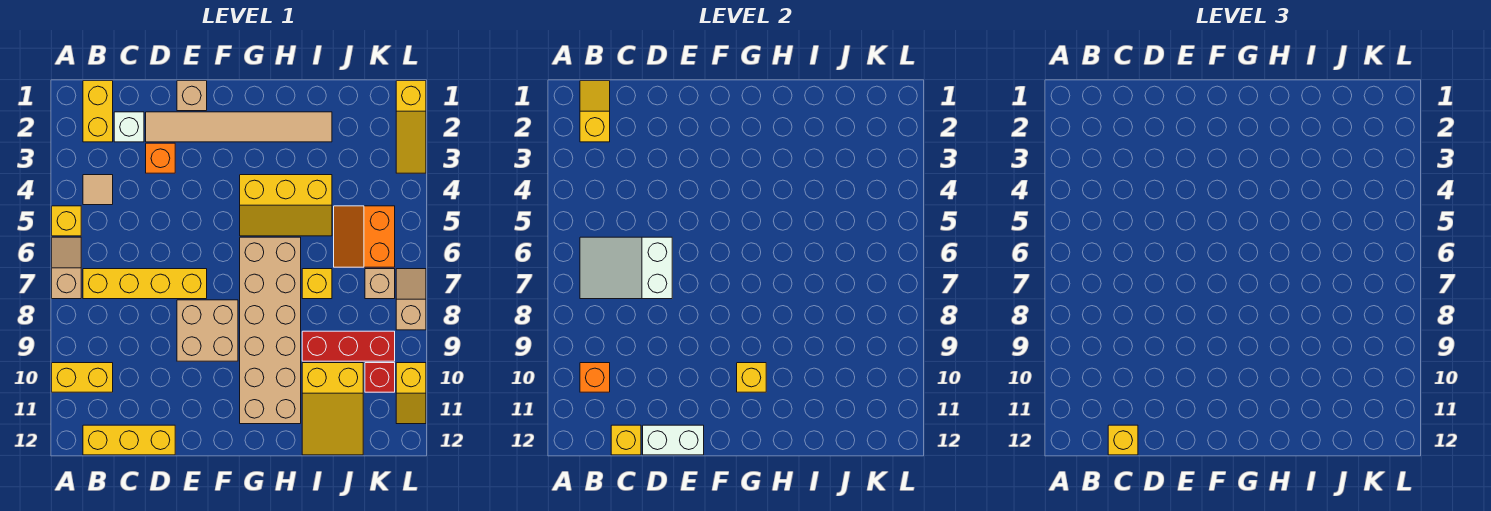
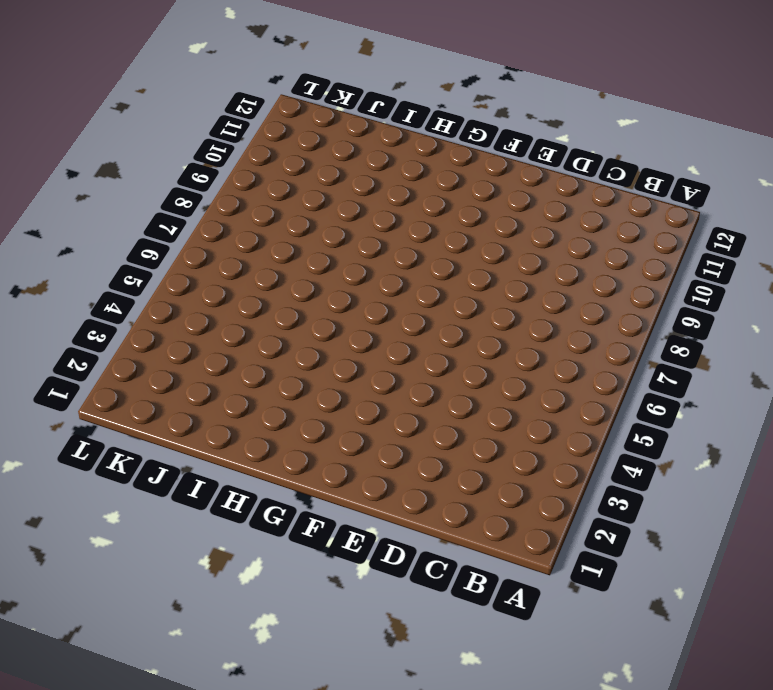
none -> yellow 1x1 brick [52,206,81,236]
none -> tan 1x2 slope [52,237,81,299]
none -> yellow 1x2 brick [52,363,113,392]
none -> yellow 1x2 brick [83,81,113,142]

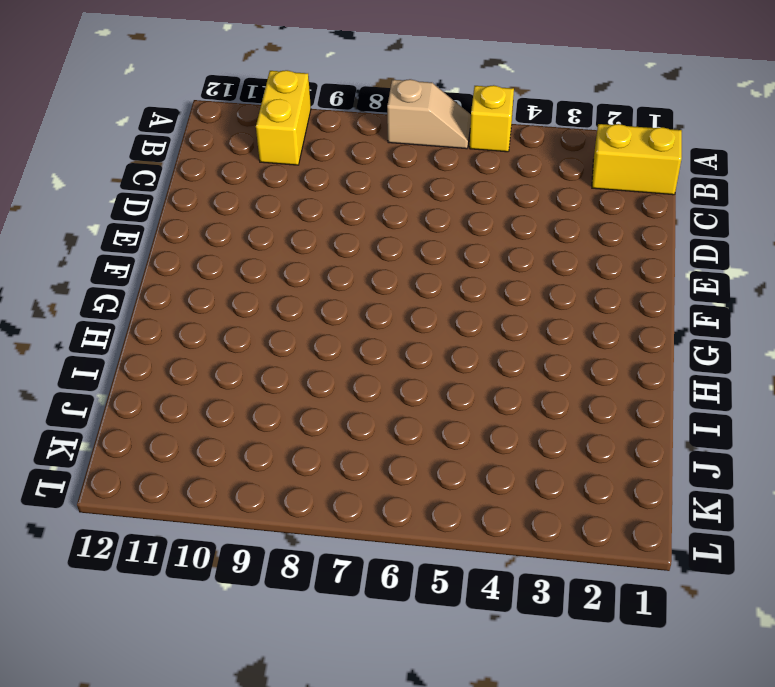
none -> tan 1x1 tile [83,175,113,205]
none -> yellow 1x4 brick [83,269,207,299]
none -> yellow 1x3 brick [83,425,175,455]
none -> white 1x1 brick [114,112,144,142]

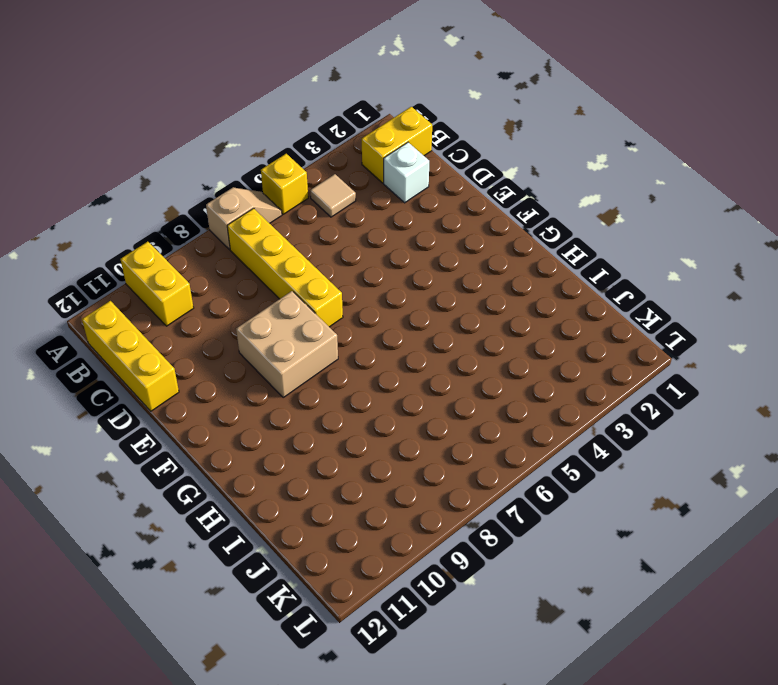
none -> tan 1x6 tile [146,112,332,142]
none -> orange 1x1 brick [146,143,175,173]
none -> tan 1x1 brick [177,81,207,111]
none -> yellow 2x3 slope [240,175,332,236]

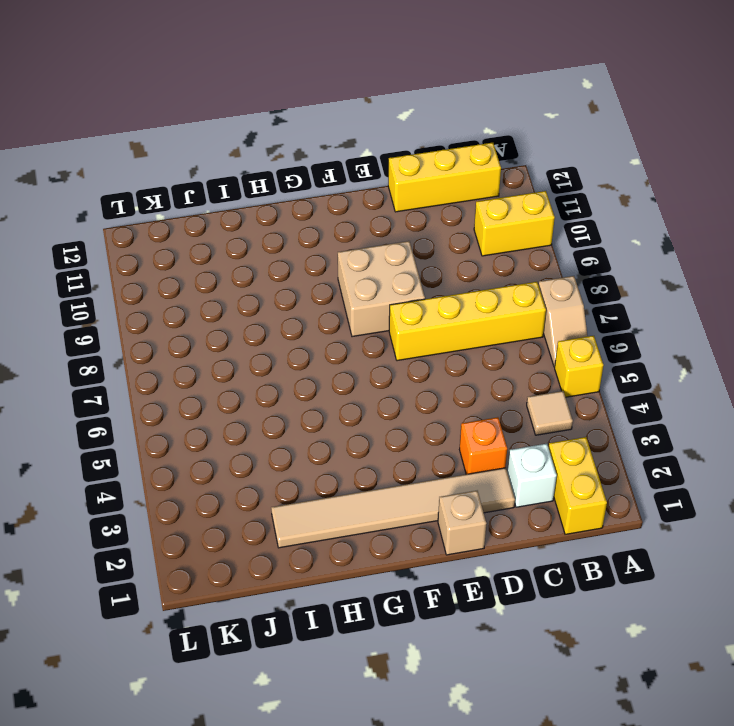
none -> yellow 2x3 slope [240,175,332,236]
none -> tan 2x6 brick [240,237,301,424]
none -> yellow 1x1 brick [302,269,332,299]
none -> red 1x3 brick [302,331,395,361]

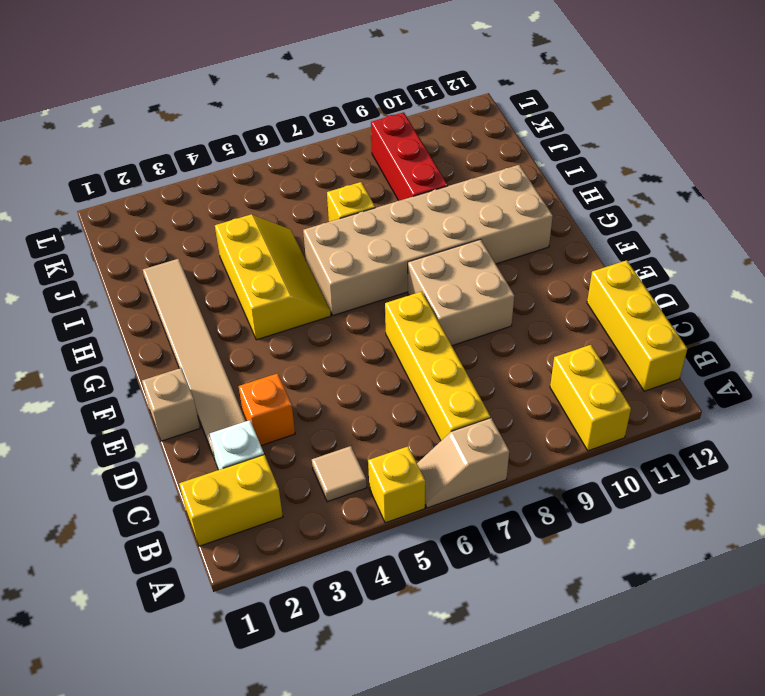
none -> yellow 2x3 slope [302,363,363,455]
none -> orange 2x2 slope [334,206,395,267]
none -> tan 1x1 brick [365,269,395,299]
none -> red 1x1 brick [365,363,395,392]

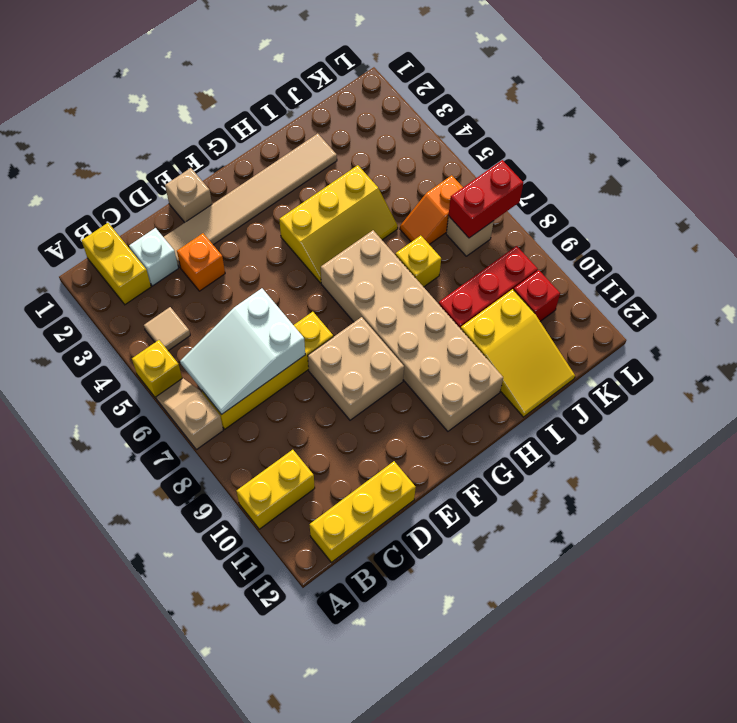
orange 1x2 slope [400,175,463,244] -> orange 2x2 slope [334,206,395,267]
red 1x2 brick [448,160,523,238] -> none
none -> yellow 1x3 slope [396,81,426,173]
none -> tan 1x2 slope [396,269,426,330]
none -> yellow 1x2 slope [396,363,426,424]
none -> yellow 1x2 slope [580,81,610,142]

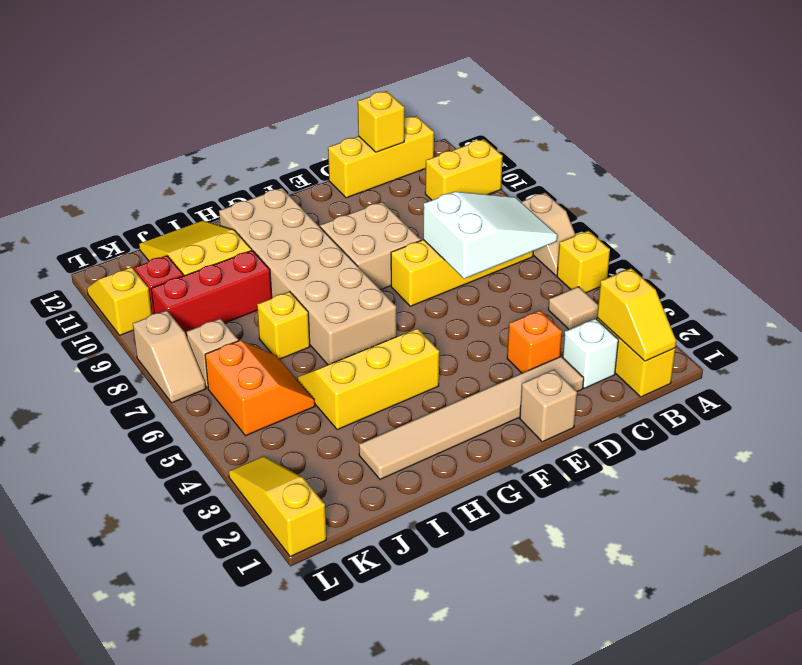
none -> orange 1x1 brick [580,363,610,392]
none -> white 1x2 brick [643,425,704,455]
none -> yellow 1x1 brick [737,363,766,392]
none -> yellow 1x1 brick [1108,425,1138,455]

